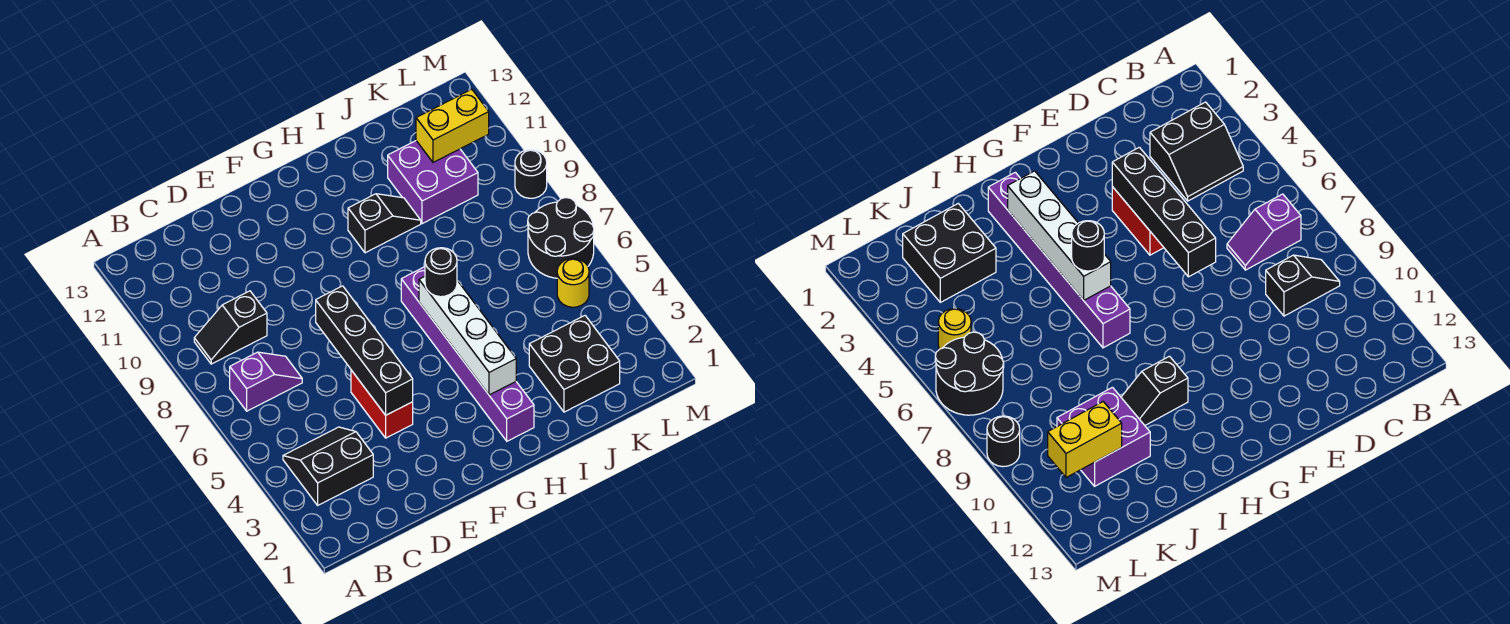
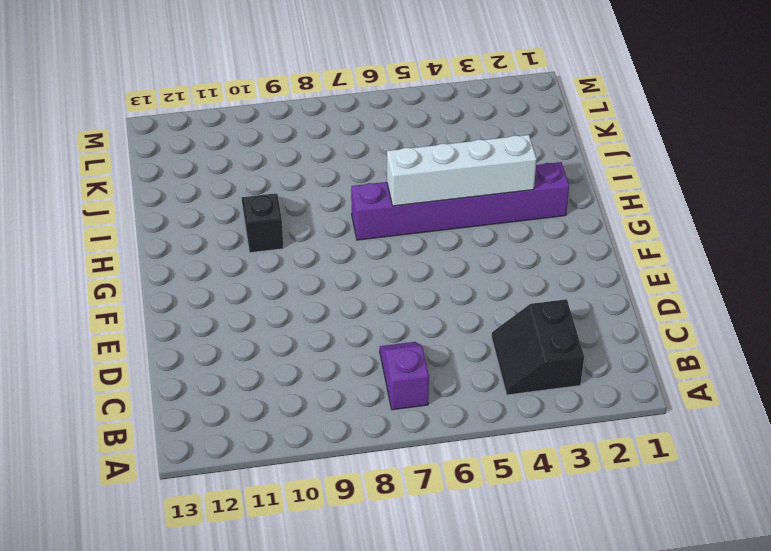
none -> black 1x2 slope [194,291,267,364]
none -> red 1x2 brick [351,370,413,438]
none -> black 2x2 brick [529,316,620,412]

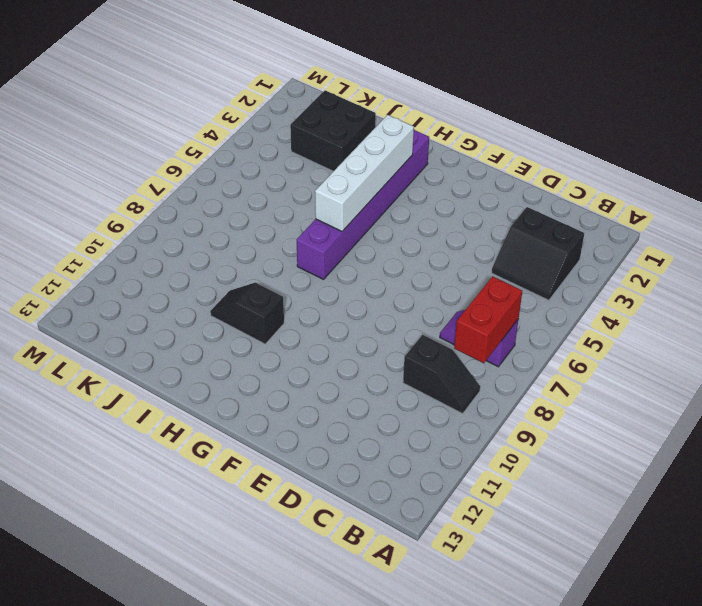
red 1x2 brick [454,276,522,363] -> red 1x2 brick moved to [351,370,413,438]
none -> purple 2x2 brick [388,141,478,224]
none -> yellow 1x1 round brick [557,258,589,307]
none -> black 2x2 round brick [528,198,594,278]

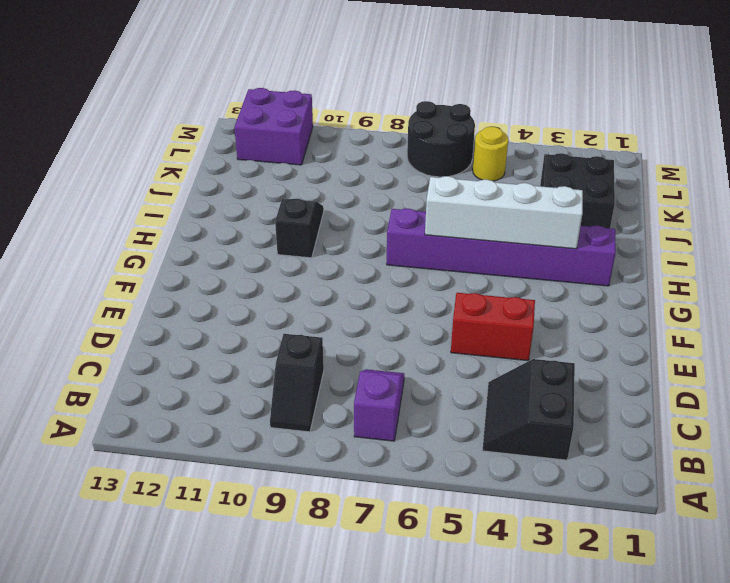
purple 2x2 brick [234,88,313,165] -> purple 2x2 brick moved to [388,141,478,224]
none -> black 1x1 round brick [515,150,547,198]
none -> black 1x4 brick [316,286,413,415]
none -> yellow 1x2 brick [416,89,489,162]

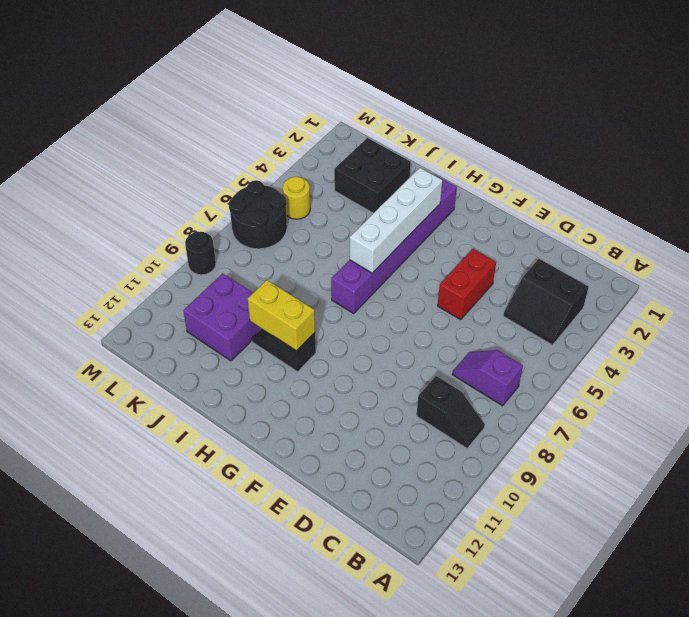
yellow 1x2 brick [248,280,315,351] -> yellow 1x2 brick moved to [416,89,489,162]
none -> black 1x4 brick [316,286,413,415]
none -> black 1x1 round brick [425,248,457,297]

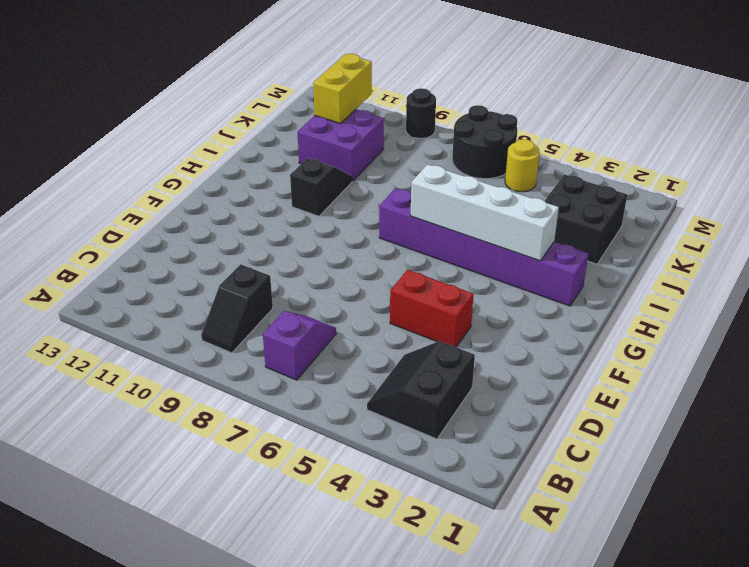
none -> black 1x4 brick [316,286,413,415]
none -> black 1x1 round brick [425,248,457,297]

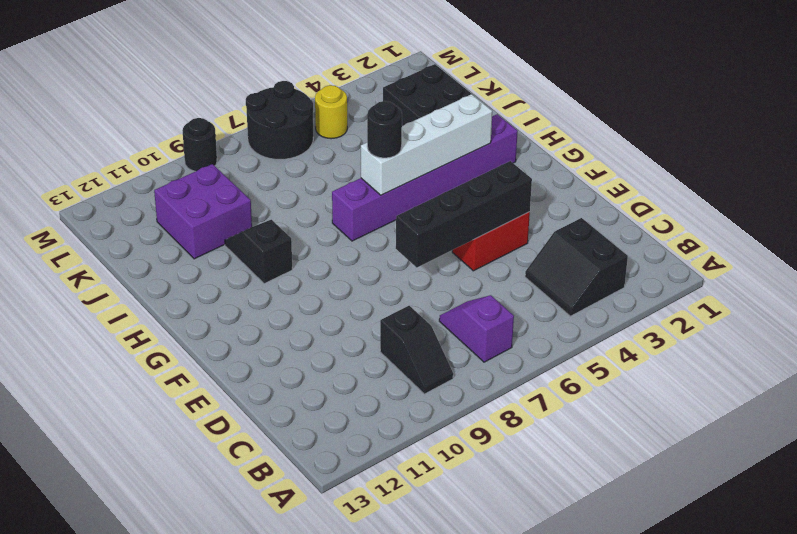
none -> yellow 1x2 brick [416,89,489,162]

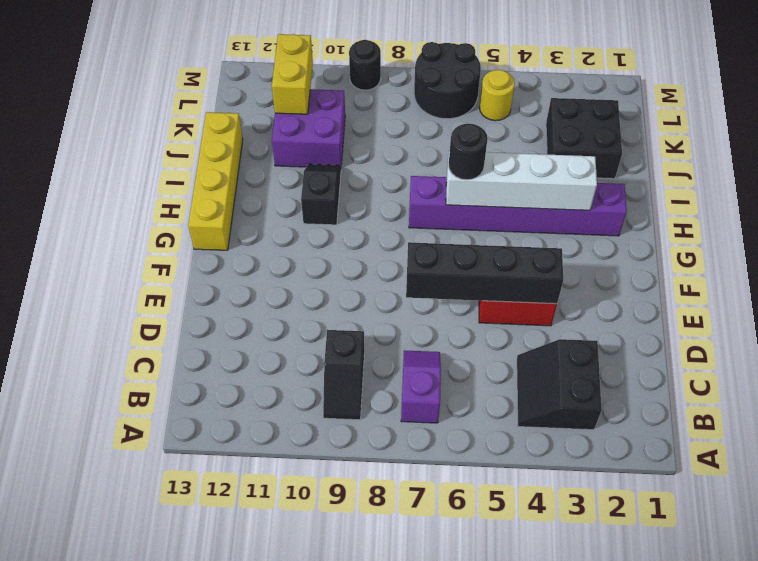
yellow 1x4 brick [188,112,243,250] -> none

